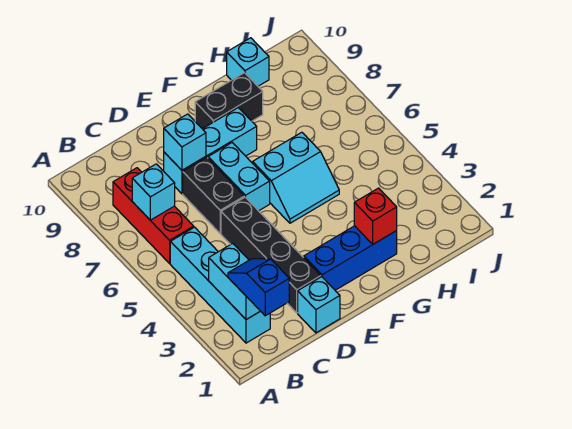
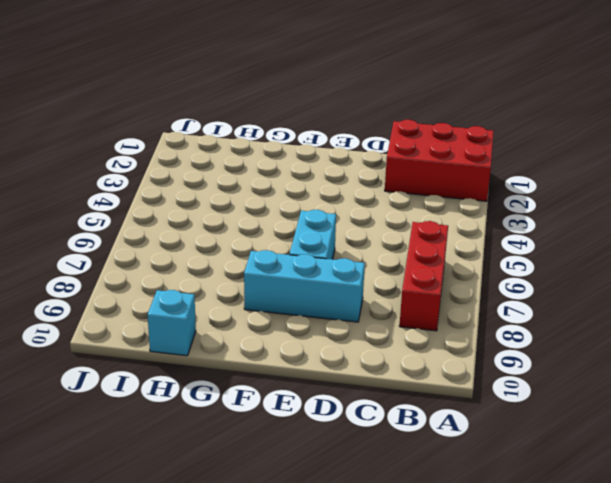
red 2x3 brick [385,120,494,201] -> cyan 1x4 brick [170,227,270,343]
none -> cyan 1x1 brick [298,277,340,333]
none -> black 1x4 brick [221,197,321,313]
none -> black 1x2 brick [183,158,244,233]

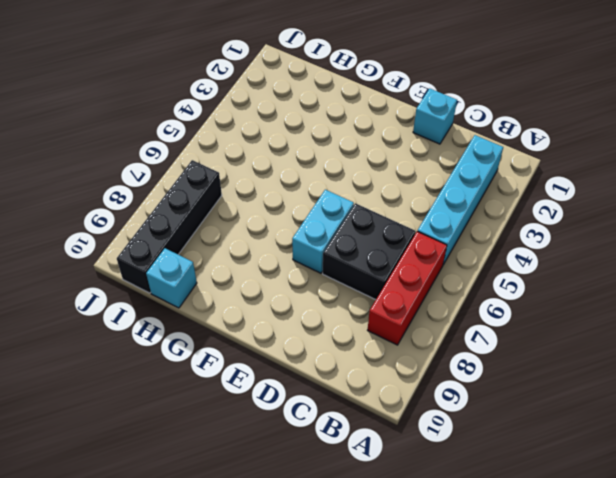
black 2x2 brick [323,203,415,300] -> black 1x2 brick [183,158,244,233]
black 1x4 brick [117,160,222,293] -> black 1x4 brick moved to [221,197,321,313]
none -> cyan 1x3 brick [164,108,257,194]
none -> blue 1x3 brick [304,226,397,290]
none -> cyan 2x2 slope [253,132,339,223]

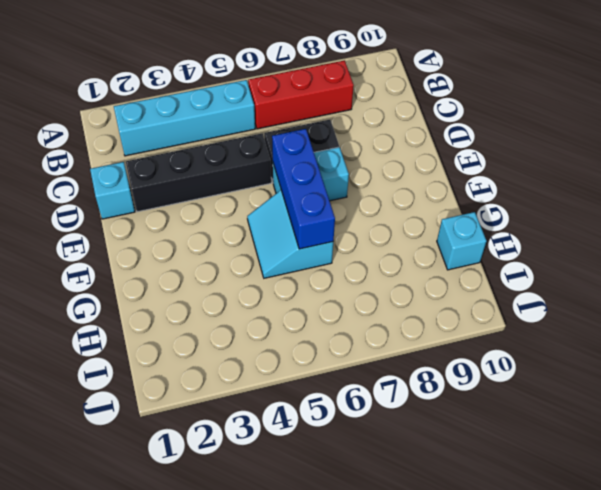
blue 1x3 brick [272,129,335,249] -> blue 1x3 brick moved to [304,226,397,290]
none -> cyan 1x3 brick [164,108,257,194]
none -> black 1x2 brick [195,73,263,129]
none -> cyan 1x2 brick [209,243,260,320]

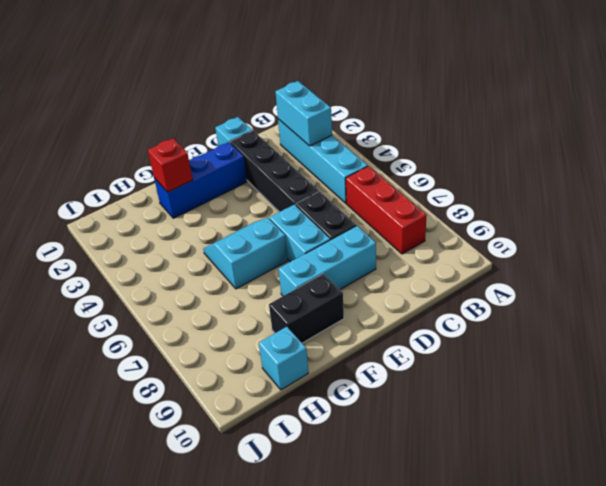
none -> cyan 1x1 brick [132,164,175,220]
none -> cyan 1x1 brick [164,114,206,170]
none -> blue 1x2 slope [228,259,289,316]

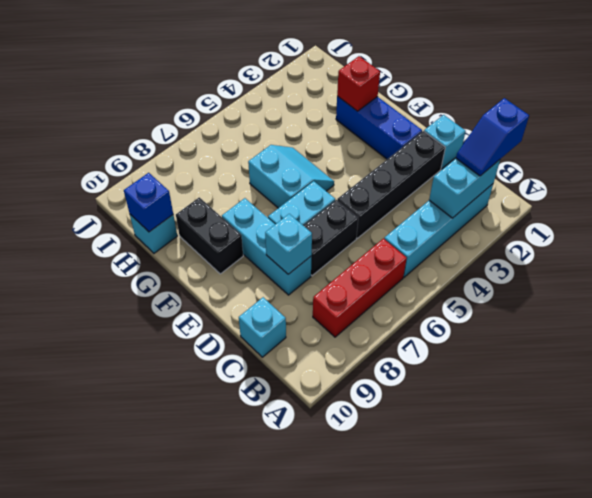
cyan 1x1 brick [239,297,286,357] -> cyan 1x1 brick moved to [132,164,175,220]
blue 1x1 brick [124,173,173,232] -> none

